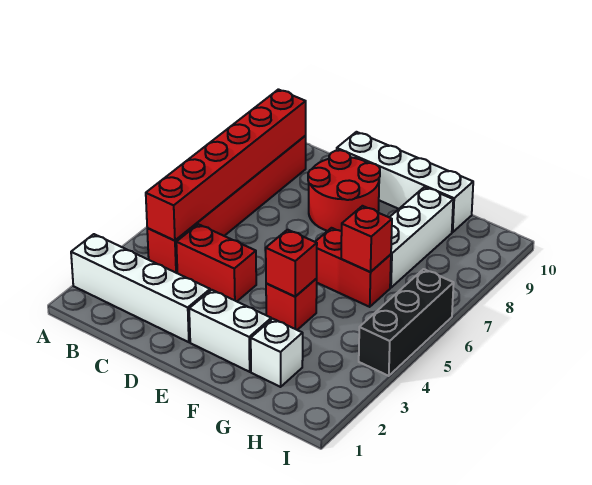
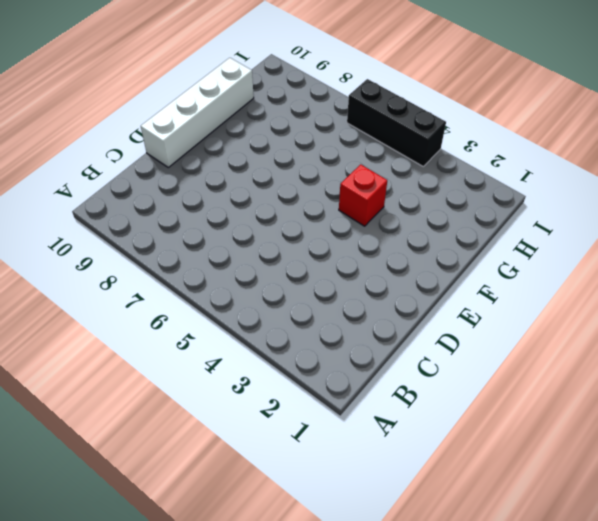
none -> white 1x4 brick [71,234,210,342]
none -> red 1x6 brick [147,136,306,273]
none -> red 1x2 brick [176,224,256,301]

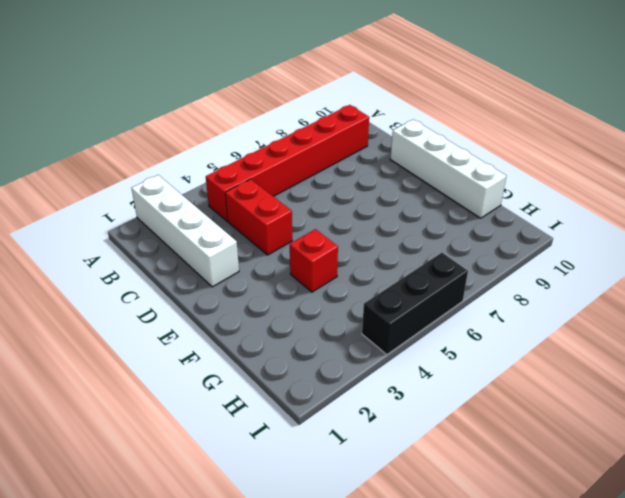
none -> red 2x2 round brick [308,150,380,231]
none -> white 1x2 brick [189,290,271,372]
none -> red 1x2 brick [315,228,391,307]

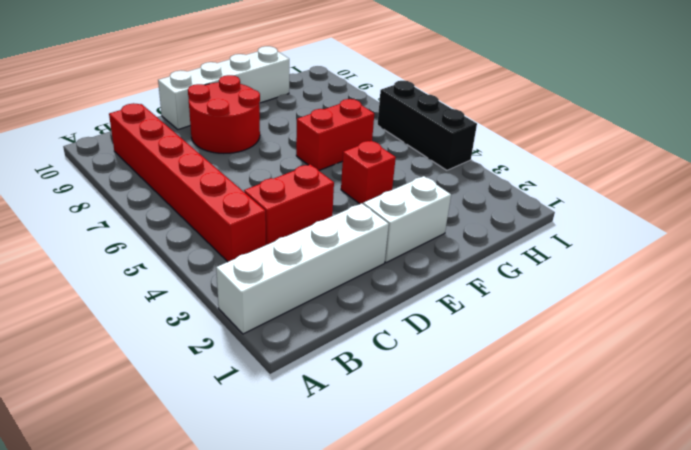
none -> white 1x1 brick [251,319,303,387]
none -> white 1x3 brick [389,187,453,288]
none -> red 1x6 brick [146,89,306,241]

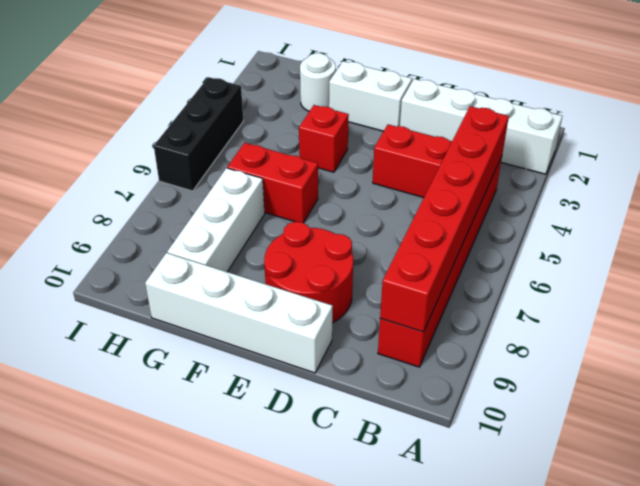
white 1x1 round brick [300,53,336,111] -> white 1x1 brick [251,319,303,387]
none -> red 1x1 brick [266,230,317,297]
none -> red 1x1 brick [341,206,392,272]

